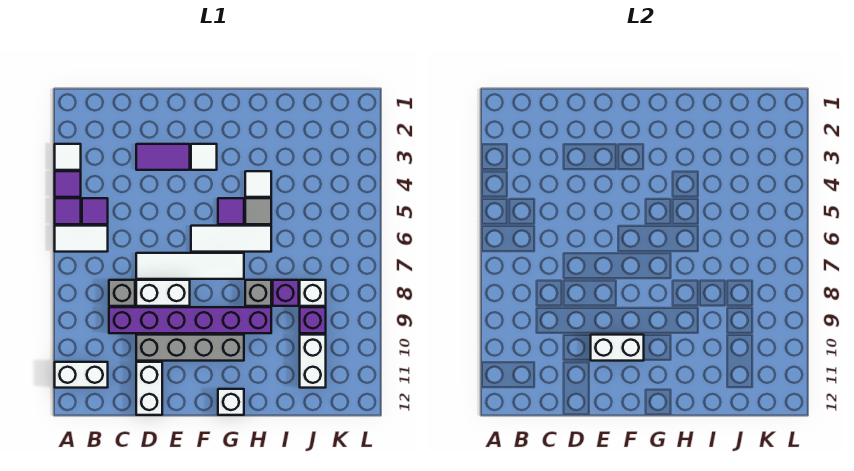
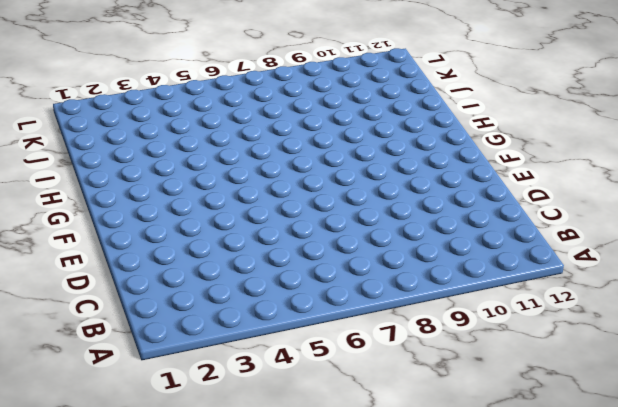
none -> white 1x1 tile [55,144,81,170]
none -> purple 1x1 tile [55,171,81,197]
none -> purple 1x1 tile [55,198,81,224]

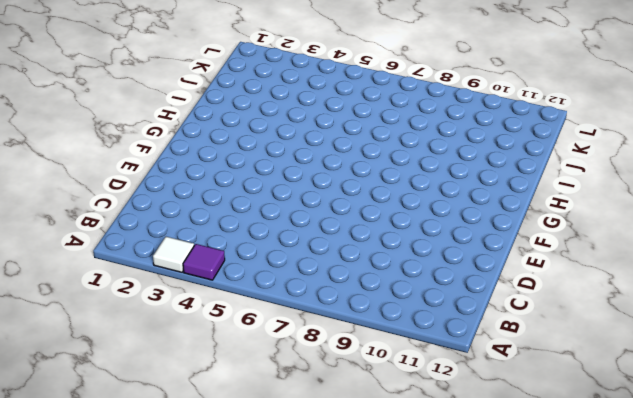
none -> purple 1x1 tile [55,198,81,224]
none -> white 1x2 tile [55,226,108,252]
none -> white 1x2 brick [55,362,108,388]

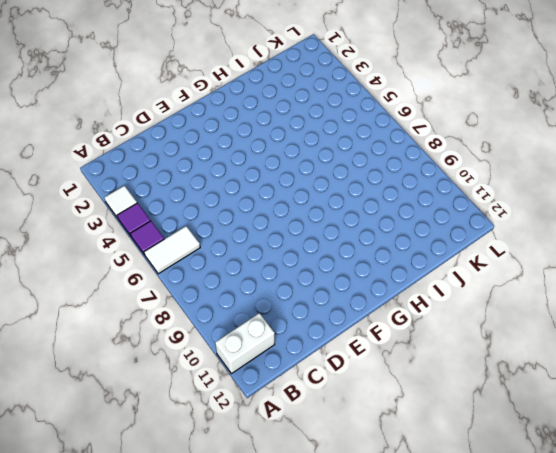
none -> purple 1x1 tile [82,198,108,224]
none -> grey 1x1 brick [109,280,135,306]
none -> purple 1x6 brick [109,307,271,333]

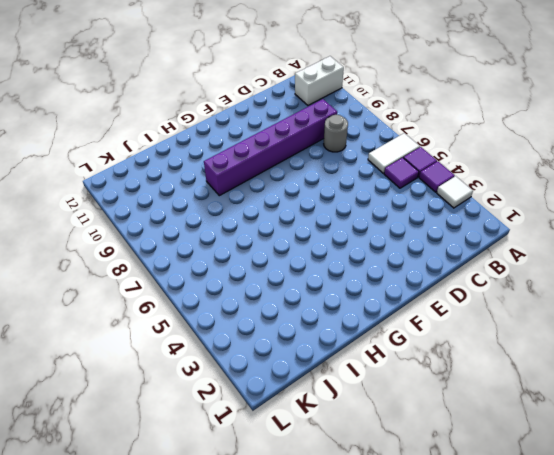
grey 1x1 round brick [324,115,348,152] -> grey 1x1 brick [109,280,135,306]
none -> purple 1x2 tile [136,144,190,170]
none -> white 1x4 tile [136,253,244,279]
none -> white 1x2 brick [136,280,190,306]

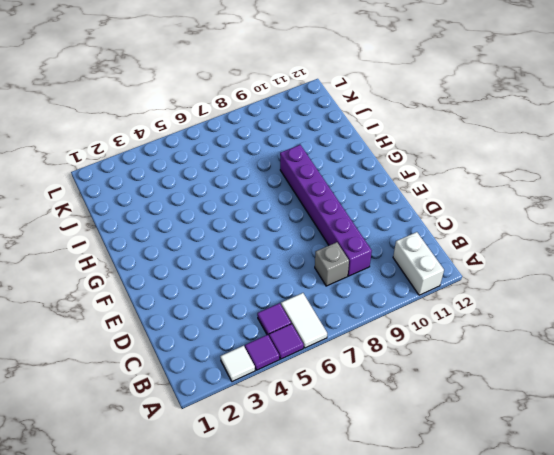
none -> purple 1x2 tile [136,144,190,170]
none -> white 1x4 tile [136,253,244,279]
none -> white 1x2 brick [136,280,190,306]

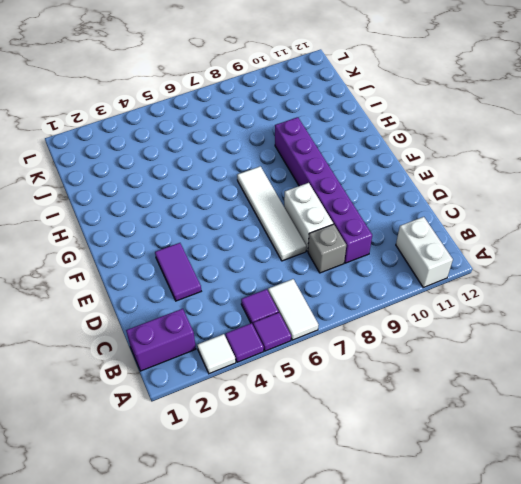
purple 1x2 brick [126,309,196,371] -> none
none -> grey 1x4 brick [136,335,244,361]
none -> white 1x2 brick [136,362,162,415]
none -> white 1x1 tile [191,144,217,170]

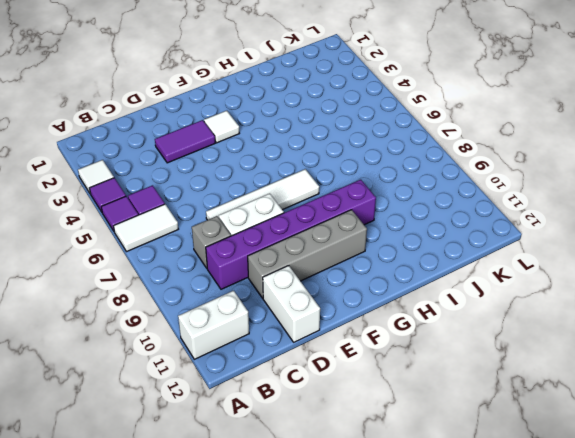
none -> white 1x3 tile [191,226,271,252]
none -> purple 1x1 tile [218,198,244,224]
none -> white 1x1 brick [218,389,244,415]

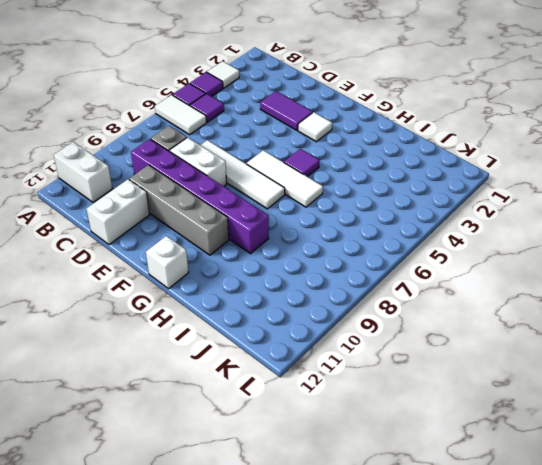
none -> white 1x1 tile [245,171,271,197]
none -> grey 1x1 tile [245,198,271,224]
none -> grey 1x1 brick [245,280,271,306]

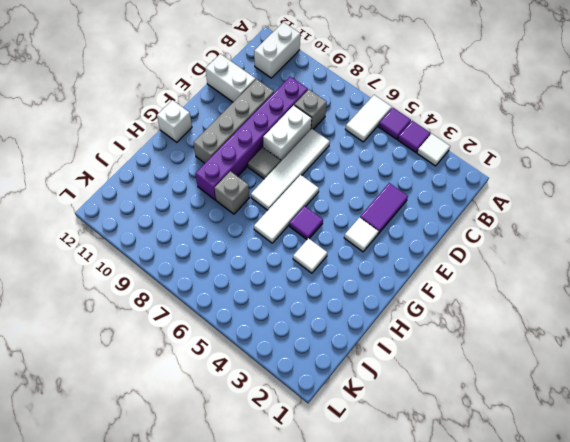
grey 1x1 tile [248,148,281,179] -> grey 1x1 tile moved to [245,198,271,224]
none -> purple 1x1 tile [82,198,108,224]
none -> purple 1x1 brick [273,280,299,306]
none -> white 1x1 brick [300,280,326,306]

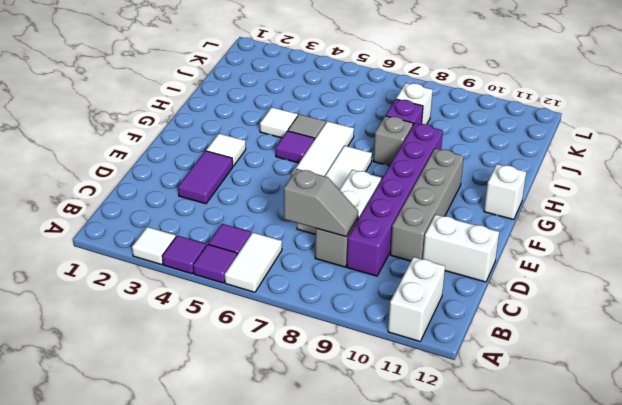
grey 1x2 slope [284,169,358,237] -> none
none -> purple 1x1 brick [300,307,326,333]
none -> white 1x2 brick [300,335,326,388]
none -> white 1x2 brick [591,335,644,361]

